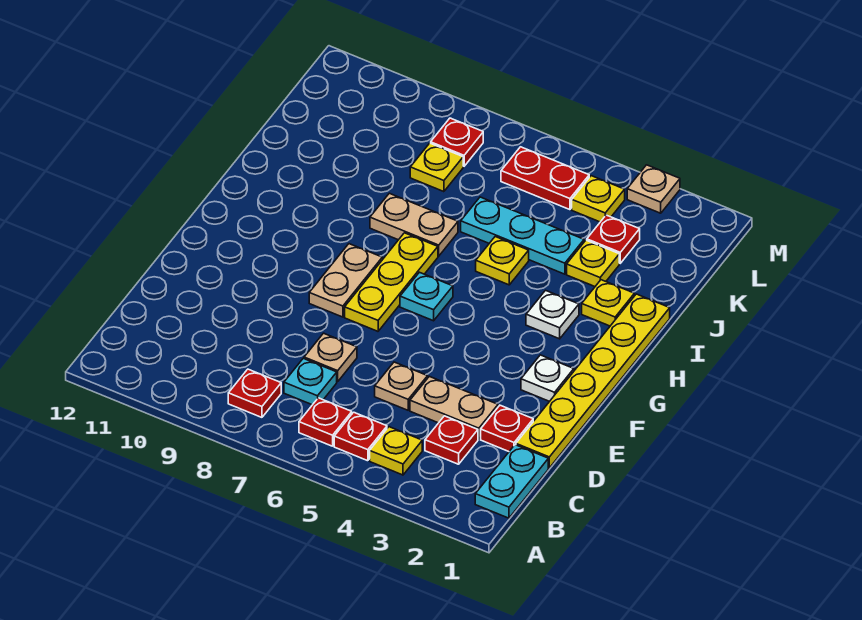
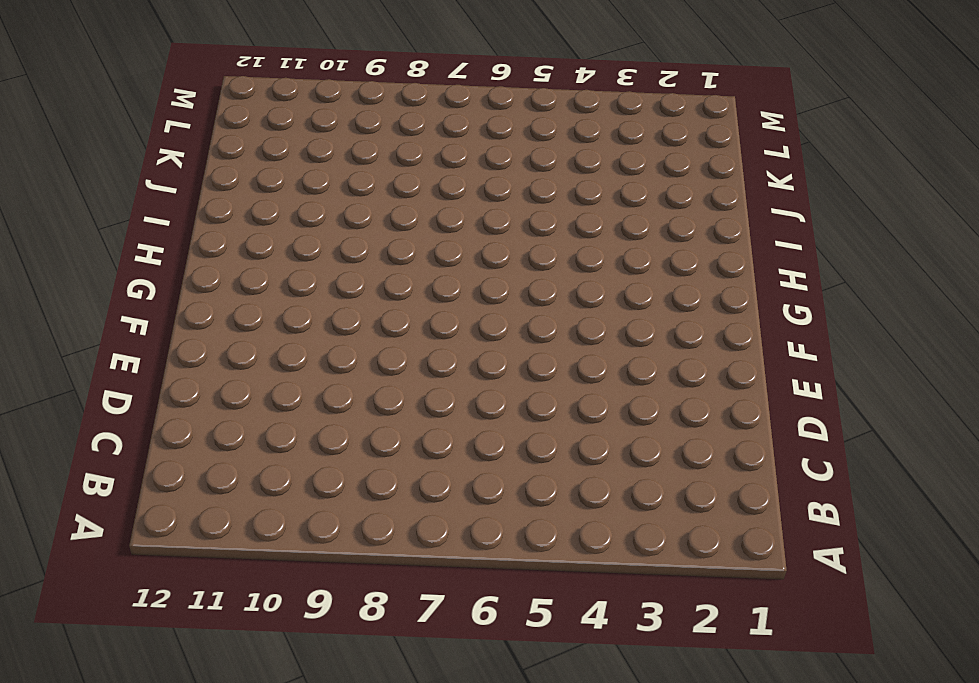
none -> cyan 1x2 plate [475,445,548,518]
none -> yellow 1x1 plate [370,427,422,475]
none -> red 1x1 plate [334,412,387,461]

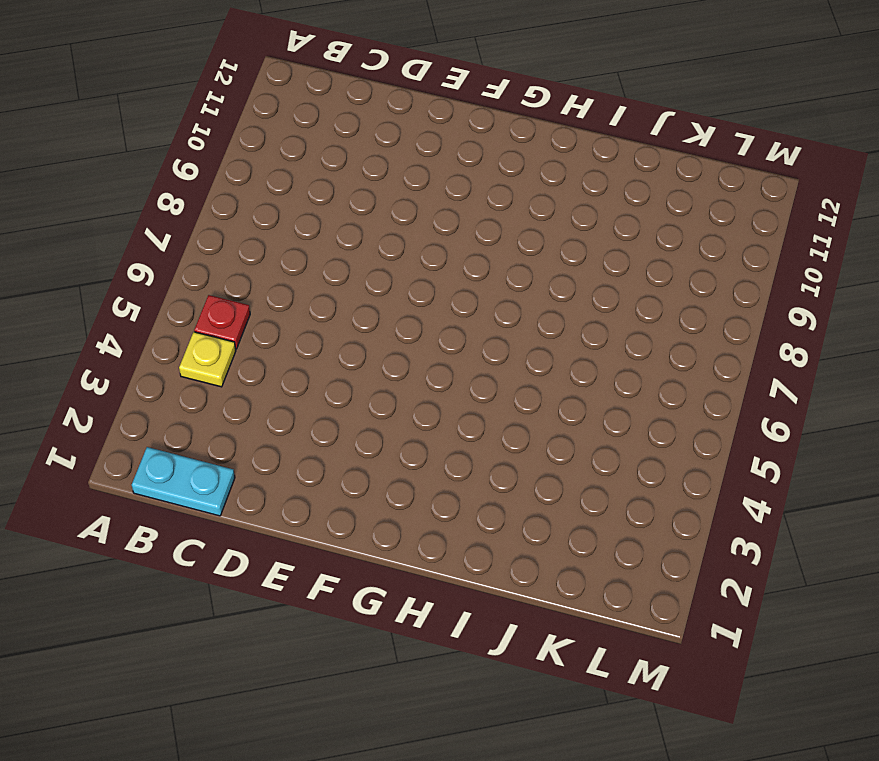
none -> red 1x1 plate [299,398,352,446]
none -> red 1x1 plate [228,369,281,417]
none -> red 1x1 plate [425,416,478,464]

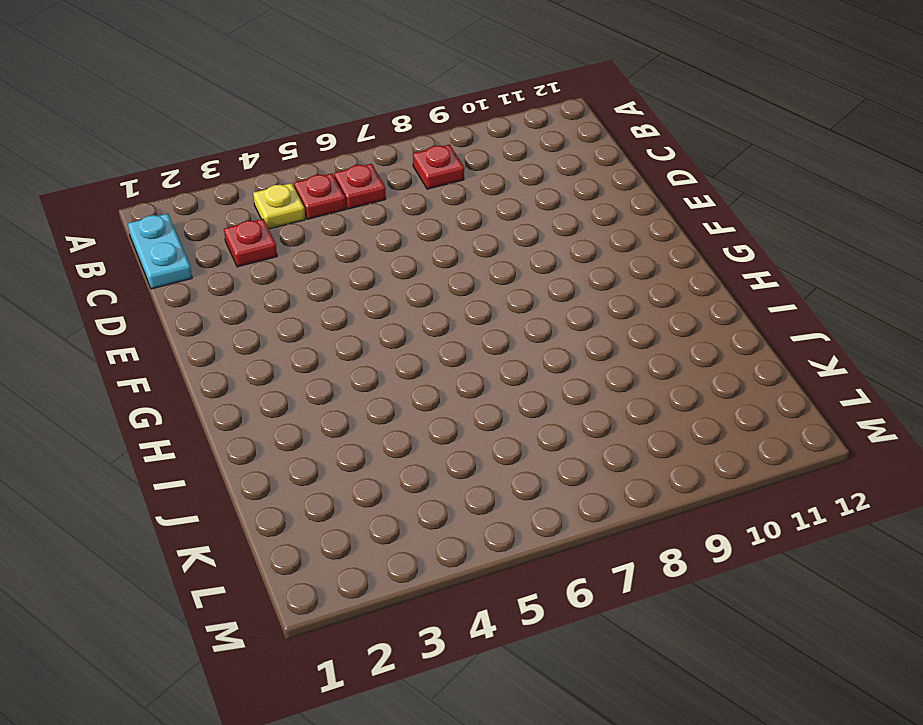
none -> cyan 1x1 plate [284,358,337,405]
none -> yellow 1x6 plate [516,294,670,468]
none -> red 1x1 plate [481,405,533,451]

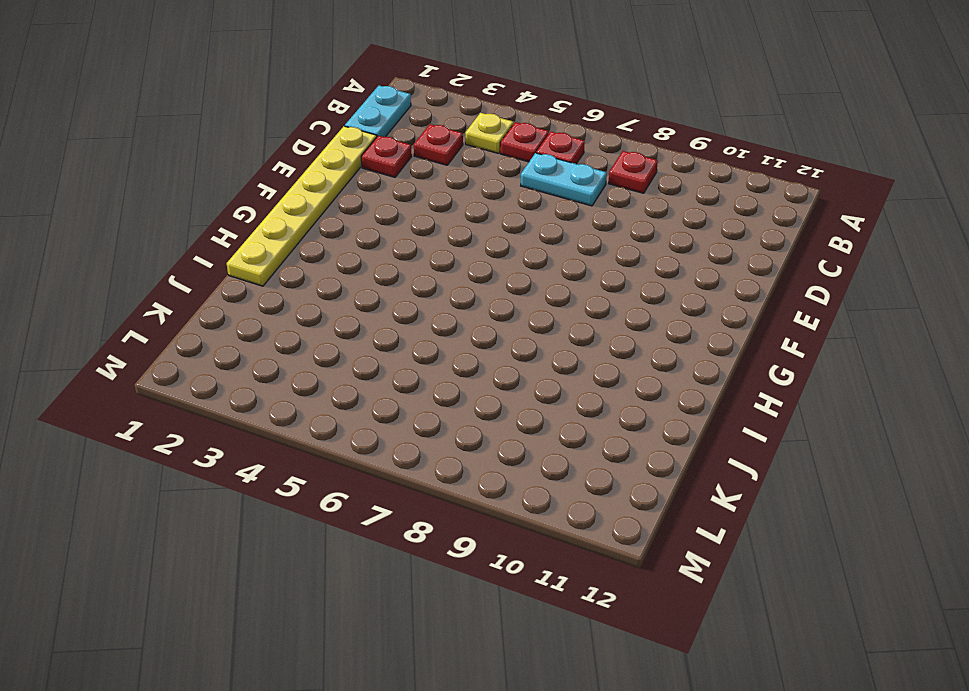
cyan 1x2 plate [521,153,607,206] -> cyan 1x1 plate [284,358,337,405]
none -> tan 1x2 plate [410,376,498,439]
none -> tan 1x1 plate [375,362,428,410]
none -> tan 1x1 plate [304,333,357,382]

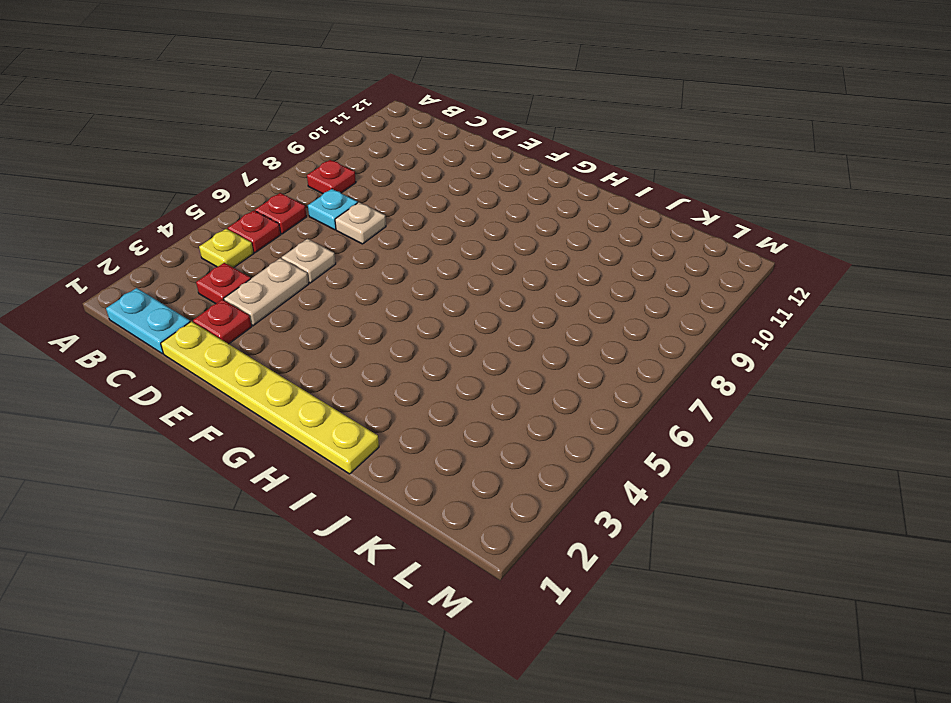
none -> white 1x1 plate [521,355,574,401]
none -> yellow 1x3 plate [345,233,438,331]
none -> tan 1x2 plate [309,244,382,317]

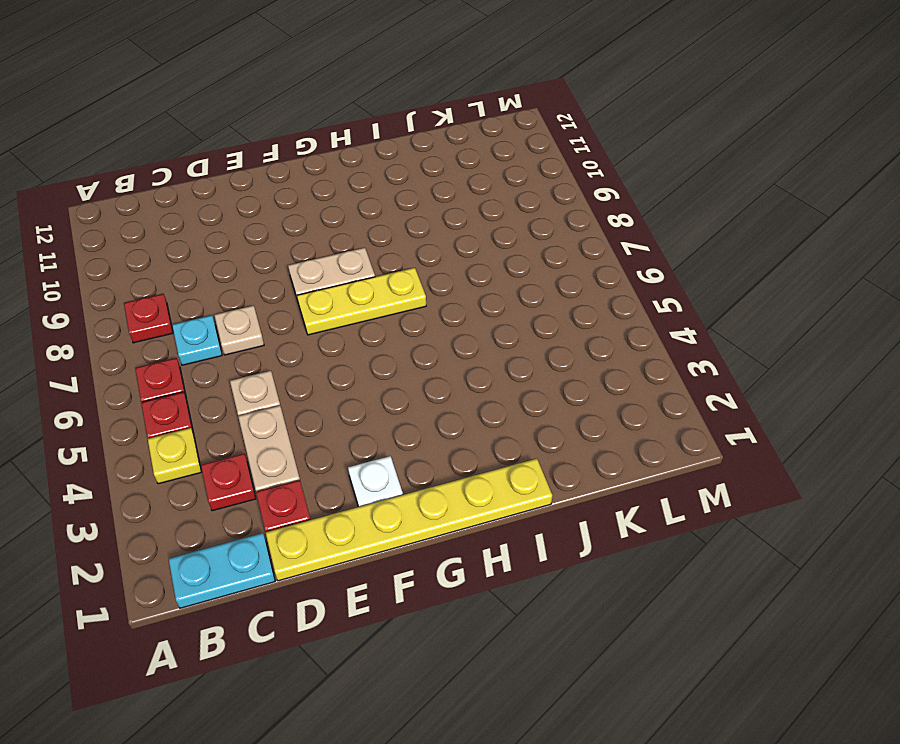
none -> cyan 1x1 plate [400,272,453,321]
none -> white 1x1 plate [526,290,579,339]
none -> yellow 1x1 plate [582,280,634,326]

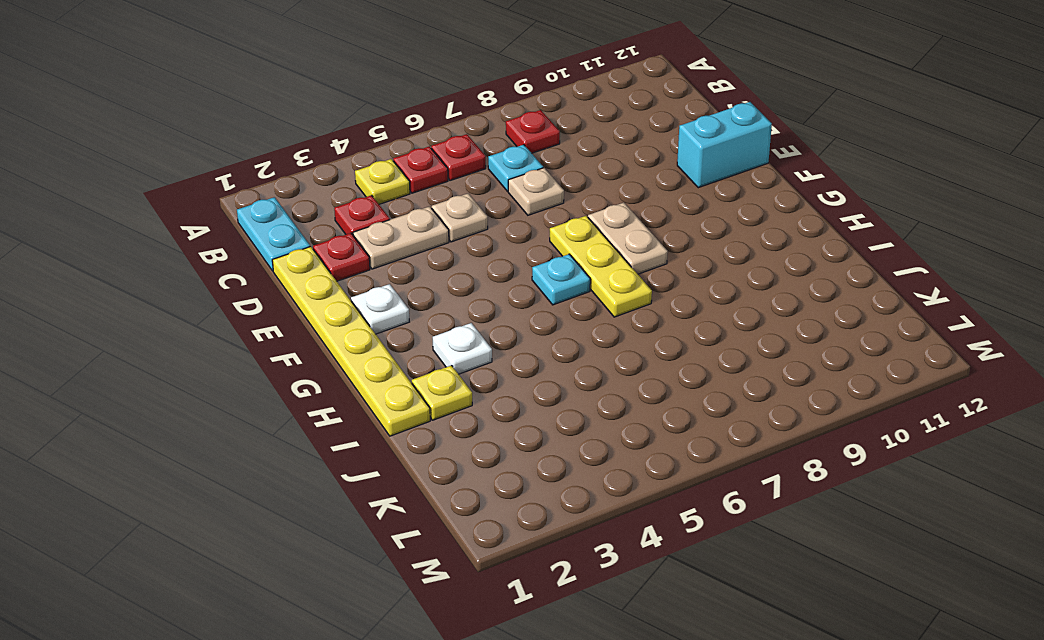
cyan 1x2 brick [677,102,772,188] -> none
none -> yellow 1x1 plate [476,237,529,285]
none -> tan 1x2 plate [370,193,458,256]
none -> yellow 1x1 plate [567,240,619,286]

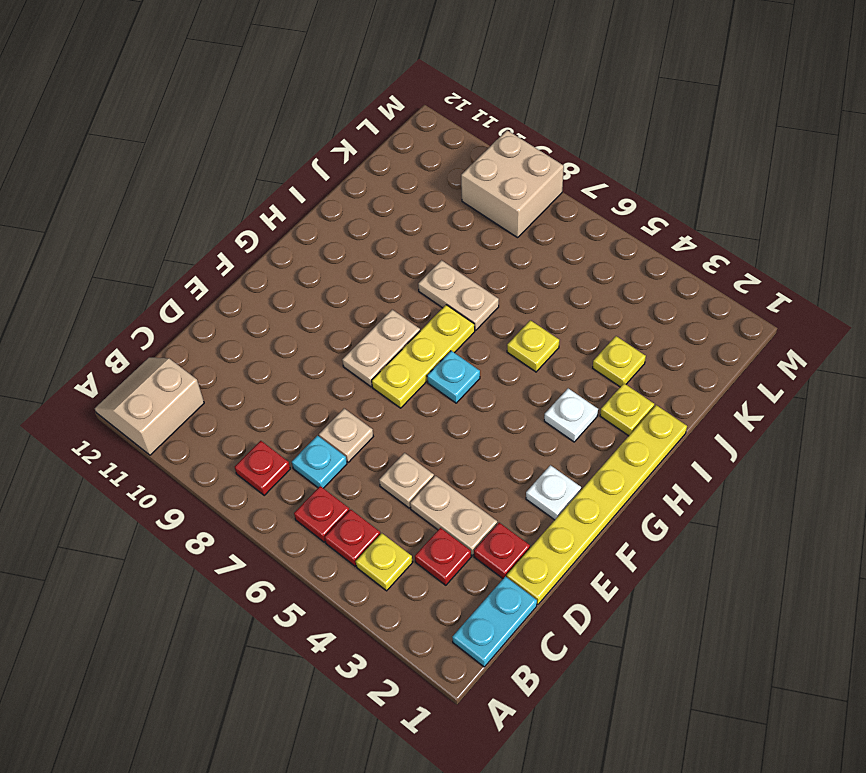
tan 2x2 slope [95,358,204,455] -> none
tan 2x2 brick [461,130,564,238] -> red 1x1 plate [431,118,483,166]
none -> cyan 1x3 plate [461,197,584,274]
none -> red 1x1 plate [587,215,640,263]
none -> yellow 1x1 plate [410,143,463,192]

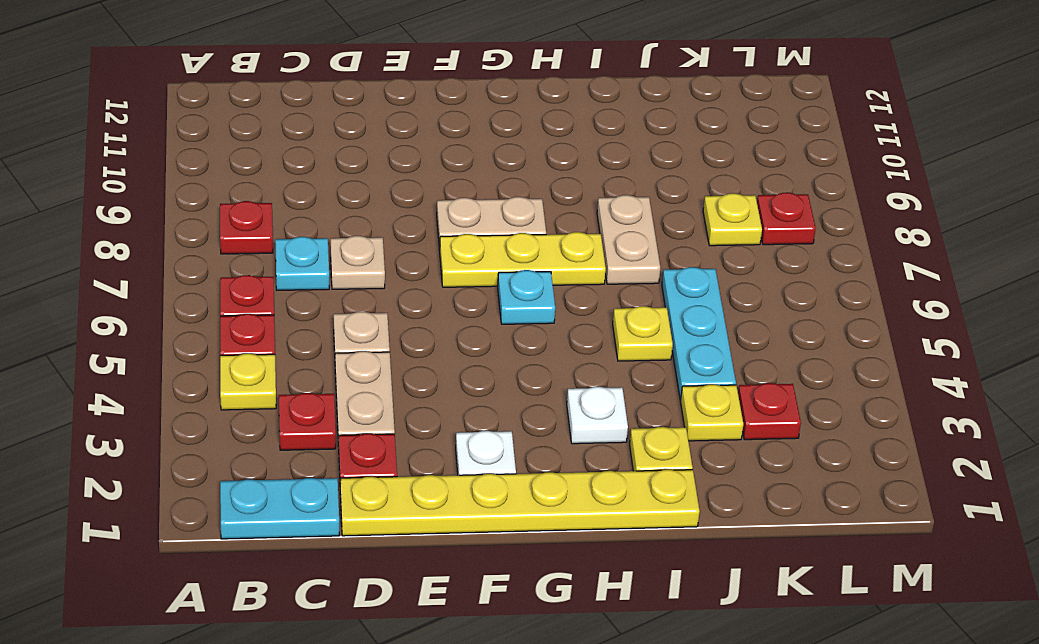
none -> yellow 1x1 plate [572,176,625,222]
none -> red 1x2 plate [501,147,589,210]
none -> tan 1x1 plate [627,165,680,213]

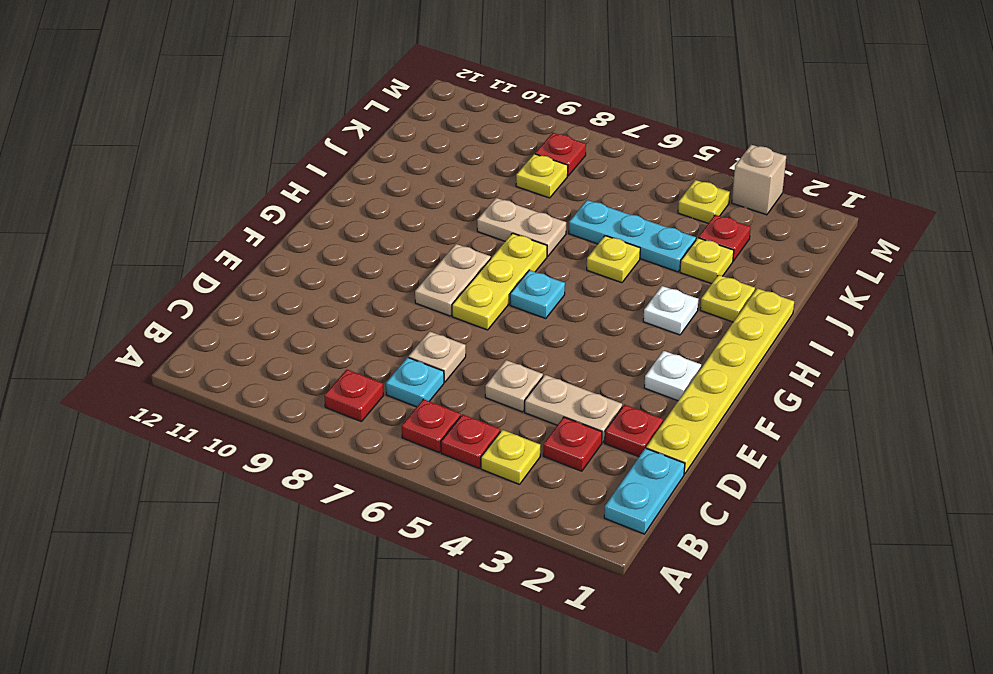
tan 1x1 brick [732,145,786,215] -> tan 1x1 plate [627,165,680,213]
none -> red 1x2 plate [501,147,589,210]

